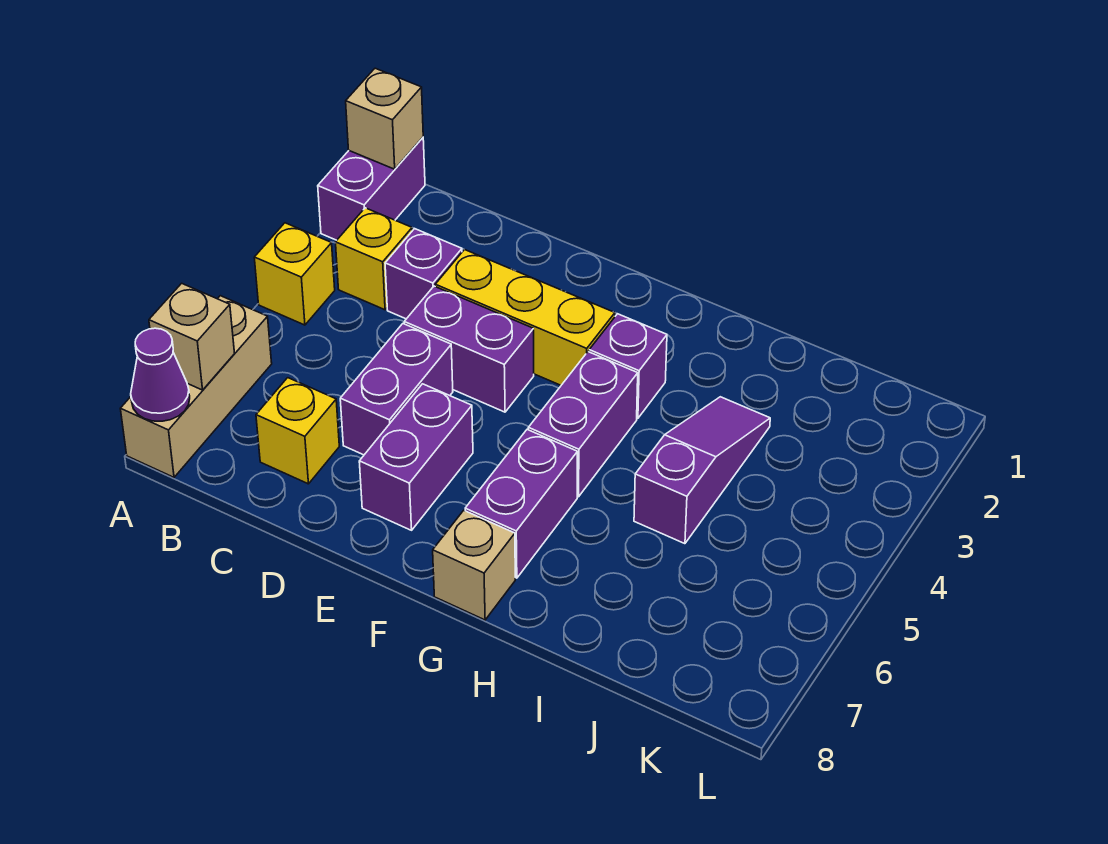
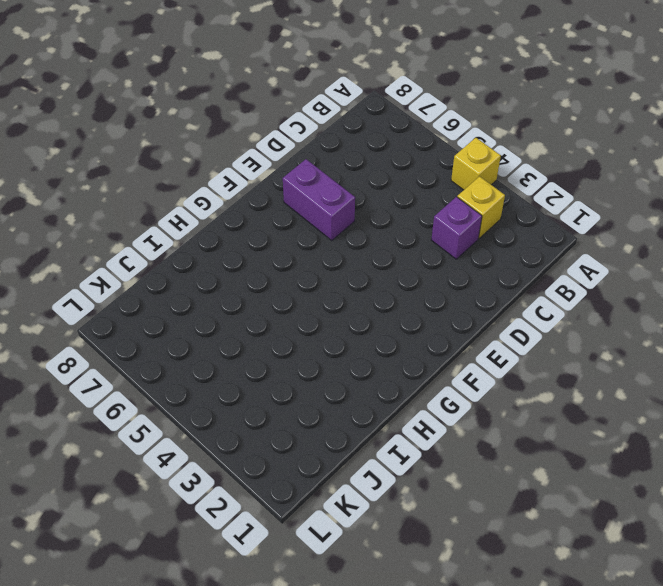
none -> purple 1x2 brick [318,138,425,240]
none -> tan 1x3 brick [120,296,272,477]
none -> yellow 1x1 brick [256,378,339,484]

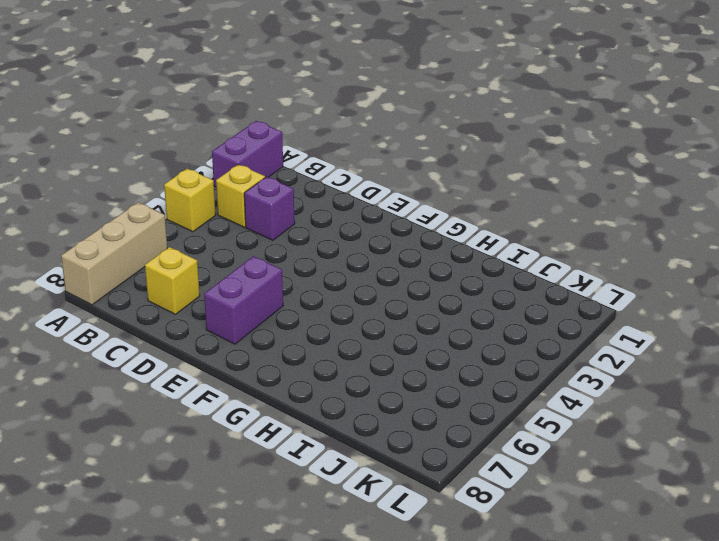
none -> yellow 1x3 brick [435,249,615,385]
none -> purple 1x2 brick [404,286,534,412]
none -> purple 1x2 brick [340,324,453,455]

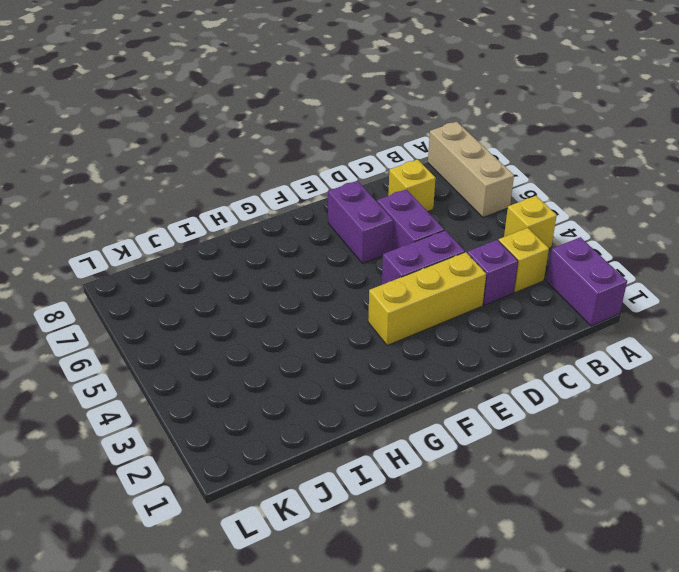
none -> purple 1x1 brick [589,314,667,418]
none -> purple 1x2 brick [528,352,638,497]
none -> purple 1x2 brick [465,430,578,578]

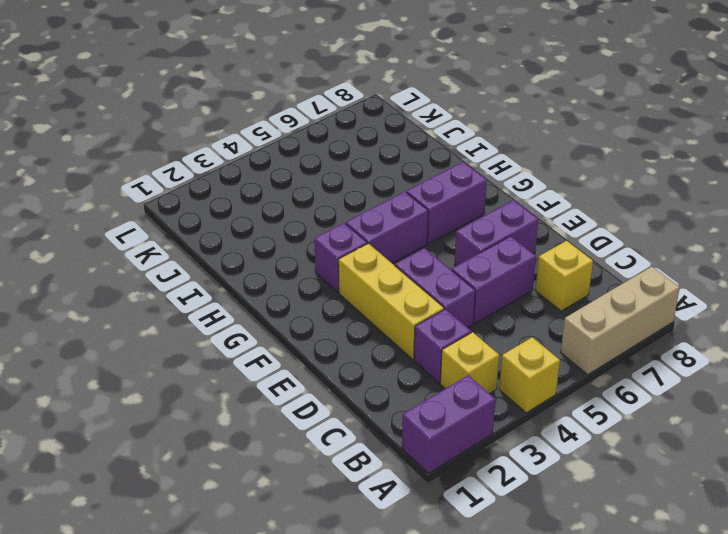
none -> tan 1x1 brick [433,510,515,620]
none -> purple 1x3 slope [634,397,770,544]
none -> tan 1x1 brick [346,68,423,169]

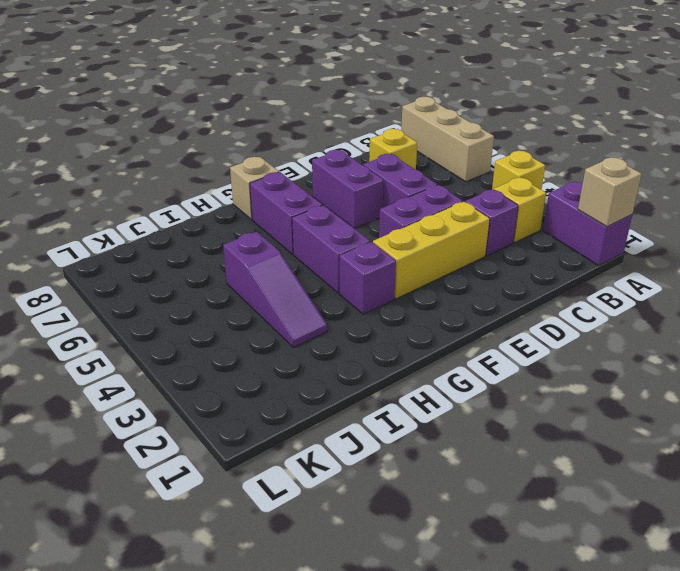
none -> tan 1x1 brick [149,283,235,390]
none -> purple 1x1 cone [131,328,190,421]

